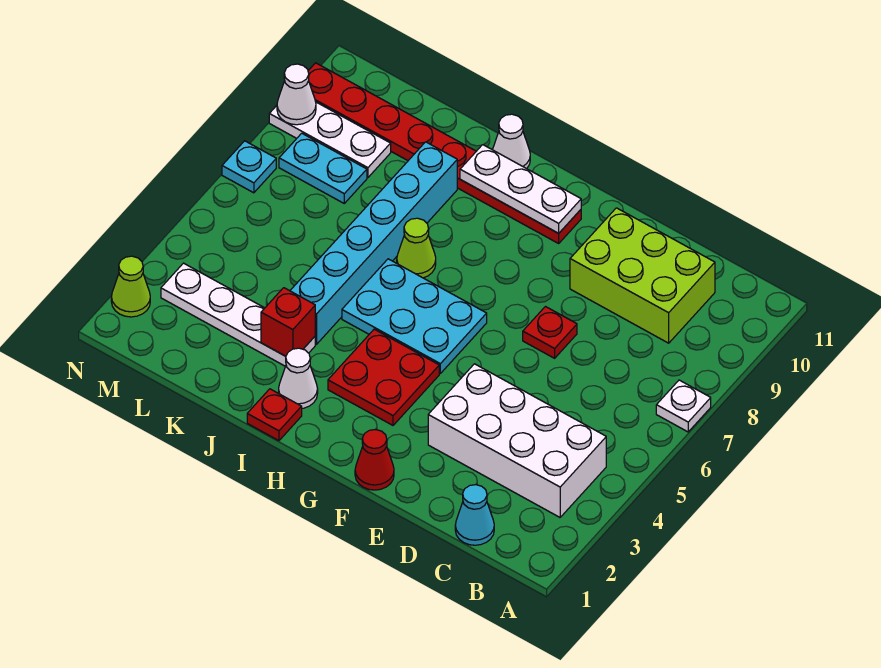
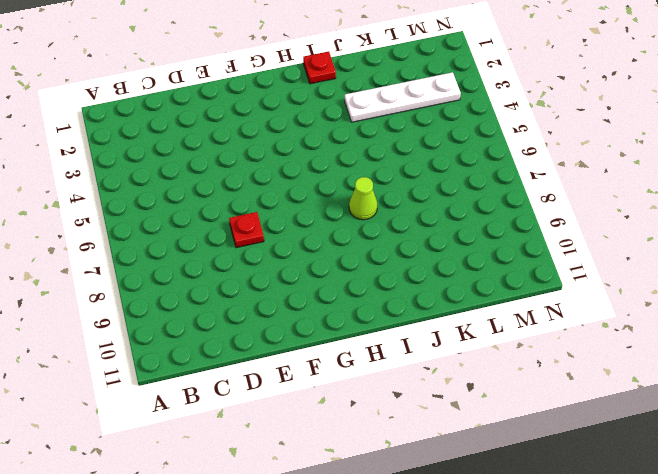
none -> white 1x1 plate [656,380,711,432]
none -> white 2x4 brick [428,364,606,517]
none -> cyan 1x1 cone [455,485,494,545]

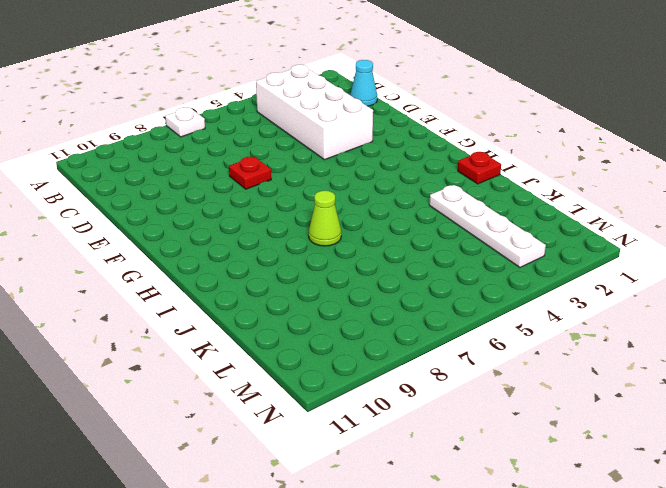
none -> lime 2x3 brick [570,208,715,343]
none -> red 1x1 cone [355,430,394,490]
none -> red 2x2 plate [328,329,439,425]

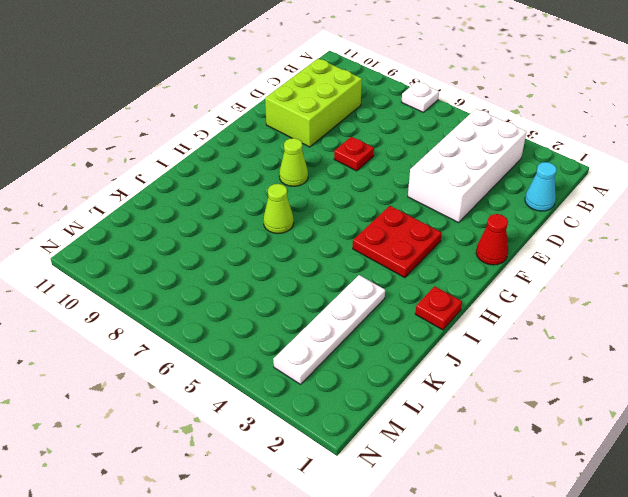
lime 1x1 cone [279,138,308,186] -> lime 1x1 cone moved to [111,256,150,317]
none -> cyan 2x3 plate [342,259,487,373]
none -> red 1x8 plate [308,63,581,243]
none -> white 1x1 cone [279,348,318,408]

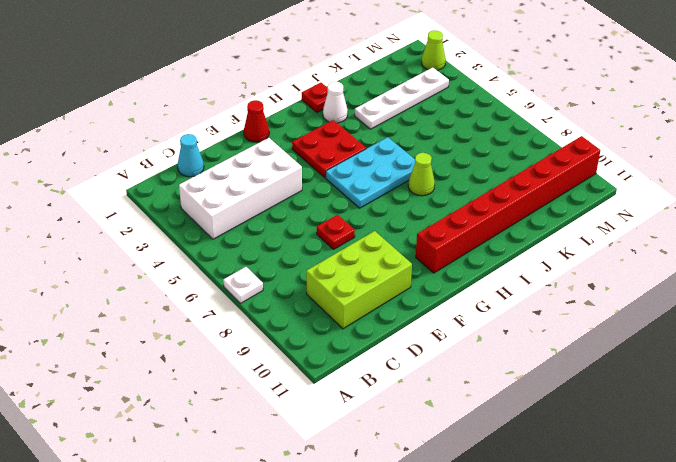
red 1x8 brick [416,136,601,273] -> red 1x8 plate [308,63,581,243]
none -> white 1x1 cone [493,114,530,169]
none -> cyan 1x6 brick [290,142,457,344]
none -> cyan 1x2 plate [279,133,367,203]

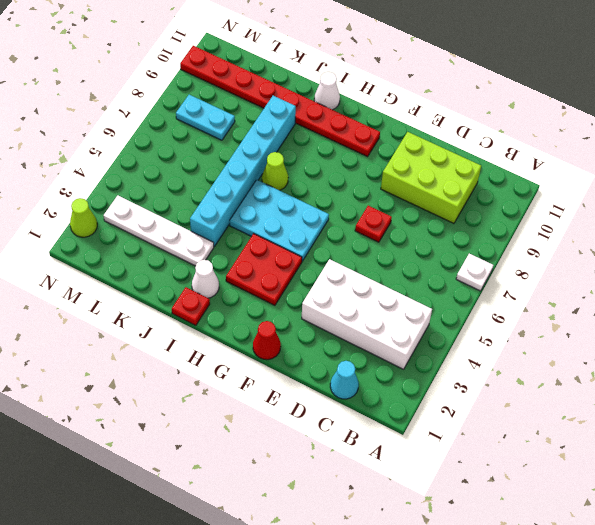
none -> white 1x3 plate [269,102,391,178]
none -> cyan 1x1 plate [222,141,276,193]
none -> white 1x3 plate [460,145,581,233]

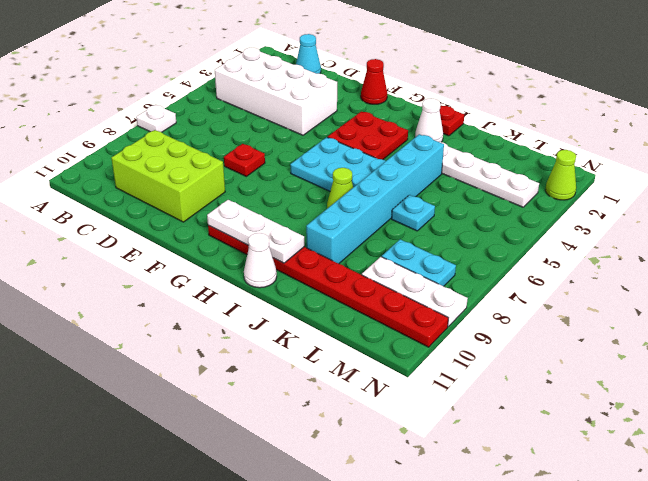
cyan 1x1 plate [392,195,435,231] -> cyan 1x1 plate moved to [222,141,276,193]
none -> red 1x1 brick [261,288,315,356]
none -> white 1x1 cone [277,64,316,125]

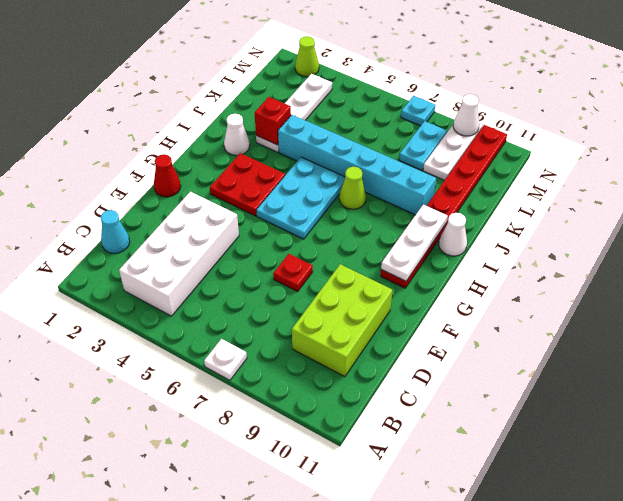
none -> red 1x1 plate [247,389,302,441]

